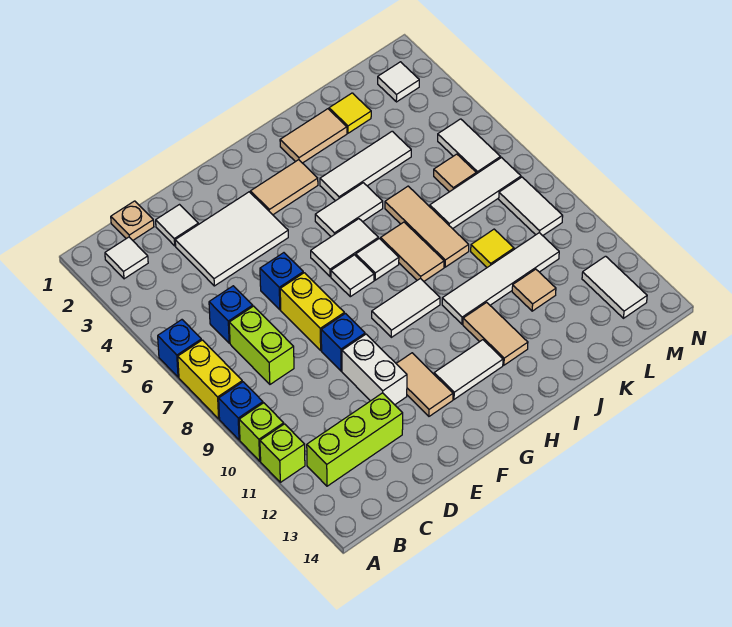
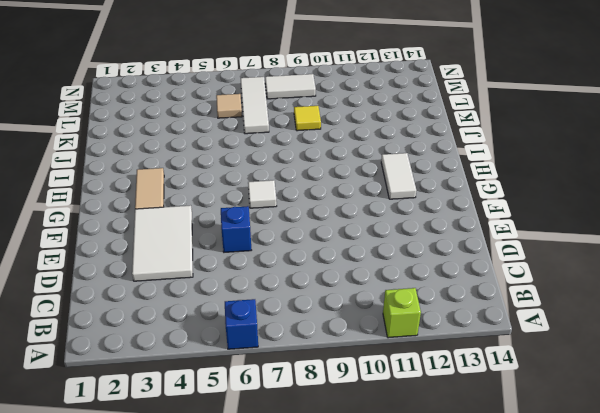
none -> yellow 1x2 brick [178,340,242,419]
none -> blue 1x1 brick [219,382,263,440]
none -> lime 1x1 brick [239,403,284,461]
none -> white 1x1 tile [105,237,148,279]

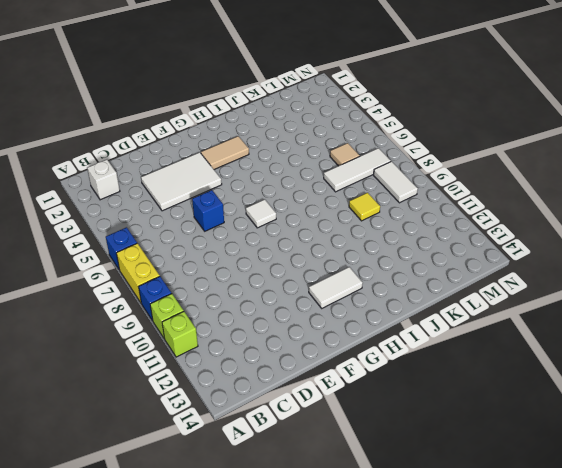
white 1x1 brick [87,160,120,200] -> white 1x1 tile [105,237,148,279]
none -> lime 1x3 brick [307,393,403,486]
none -> tan 1x1 plate [111,201,154,240]
none -> blue 1x1 brick [209,286,253,343]
none -> lime 1x2 brick [229,306,294,384]

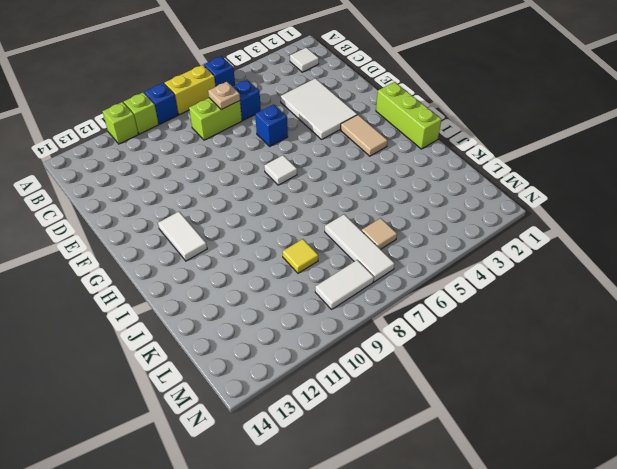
tan 1x1 plate [208,82,240,110] -> tan 1x1 plate moved to [111,201,154,240]
lime 1x3 brick [376,82,442,149] -> lime 1x3 brick moved to [307,393,403,486]
none -> white 1x1 tile [156,205,198,246]
none -> yellow 1x2 brick [280,273,344,350]
none -> blue 1x1 brick [321,314,365,371]
none -> white 1x2 brick [342,334,407,405]

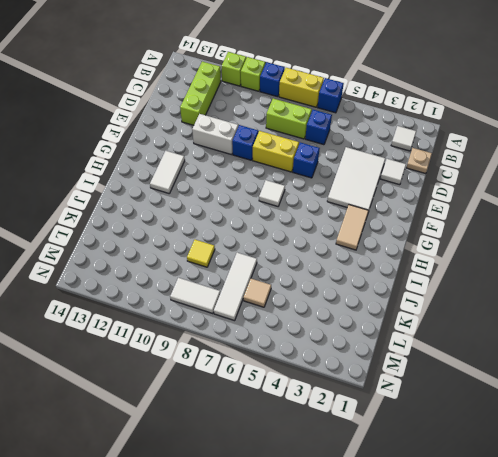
none -> tan 1x2 tile [396,353,453,416]
none -> white 1x2 tile [311,219,378,276]
none -> white 1x2 tile [372,278,440,337]
none -> white 1x2 tile [315,183,383,237]

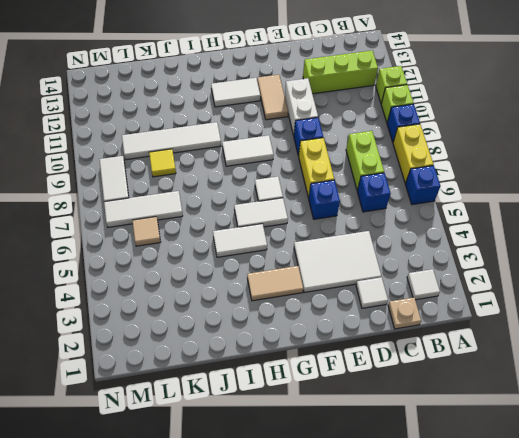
none -> white 1x1 tile [356,238,399,280]
none -> tan 1x2 tile [280,109,347,163]
none -> white 1x3 tile [320,131,411,201]
none -> tan 1x2 tile [381,222,444,281]

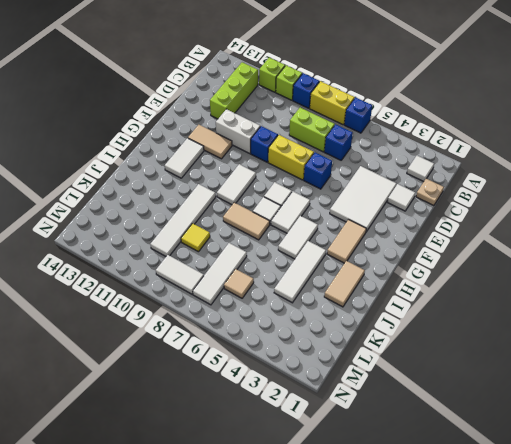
none -> tan 1x2 tile [463,302,528,365]
none -> tan 1x3 tile [385,186,469,267]
none -> yellow 1x1 tile [329,93,371,133]
none -> tan 1x1 tile [512,269,556,311]

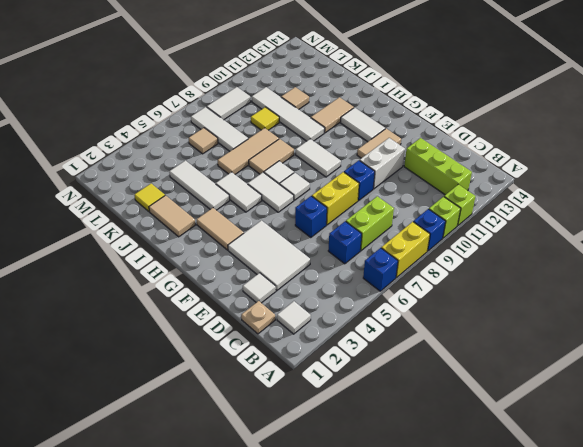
none -> white 1x1 tile [378,62,419,102]
none -> white 1x2 tile [438,119,500,174]
none -> white 1x2 tile [582,256,647,318]

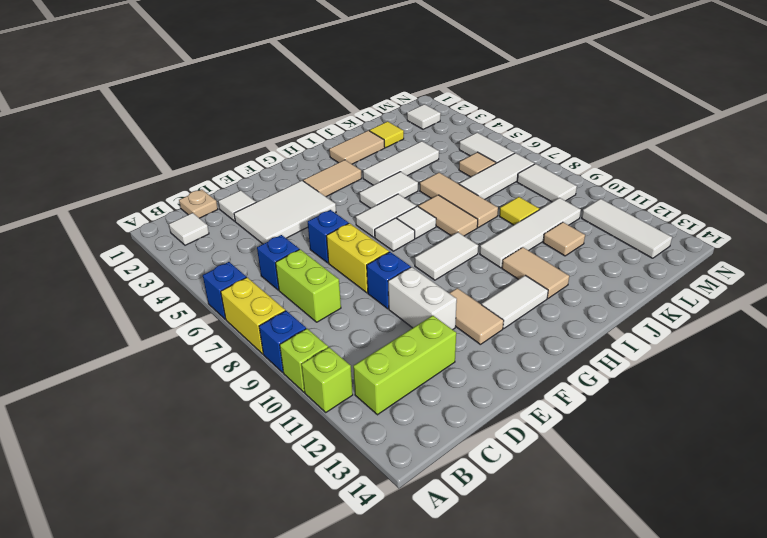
white 1x3 tile [582,199,672,258] -> white 1x2 tile [582,256,647,318]

